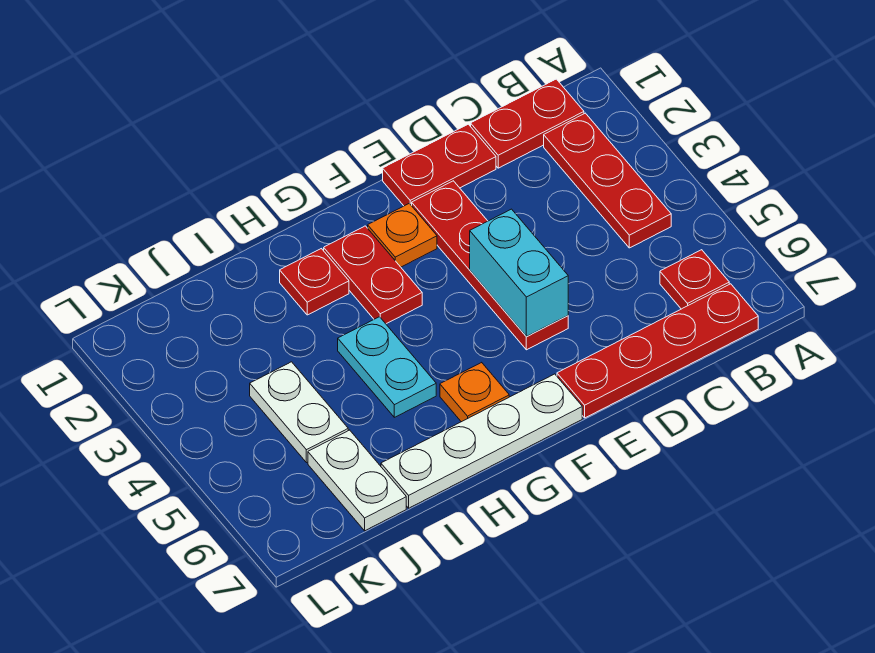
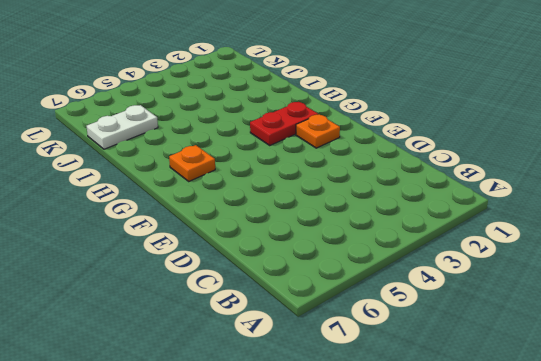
none -> red 1x2 plate [471,79,584,168]
none -> red 1x3 plate [544,113,671,248]
none -> red 1x1 plate [660,250,729,309]

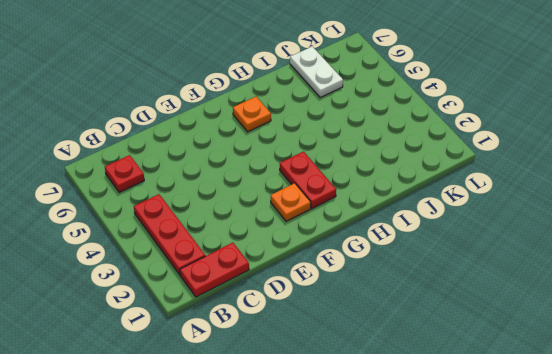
none -> red 1x4 plate [557,284,758,418]
none -> red 1x2 plate [383,124,496,206]
none -> red 1x4 plate [412,181,568,350]

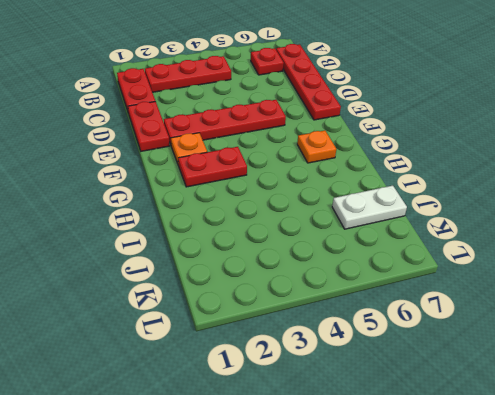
none -> white 1x4 plate [381,374,582,508]
none -> red 1x1 plate [280,249,349,315]
none -> cyan 1x2 plate [338,317,436,417]

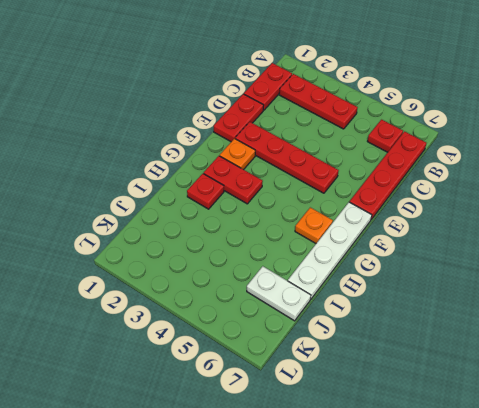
none -> cyan 1x2 plate [338,317,436,417]
none -> white 1x2 plate [250,362,348,463]
none -> cyan 1x2 brick [470,209,568,336]

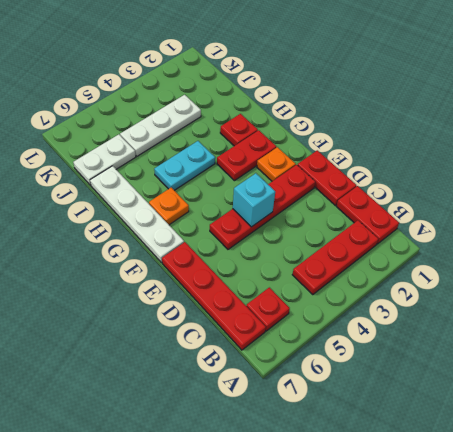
cyan 1x1 brick [233,173,275,227] -> cyan 1x2 brick [470,209,568,336]
white 1x3 plate [120,95,201,156] -> white 1x2 plate [250,362,348,463]

